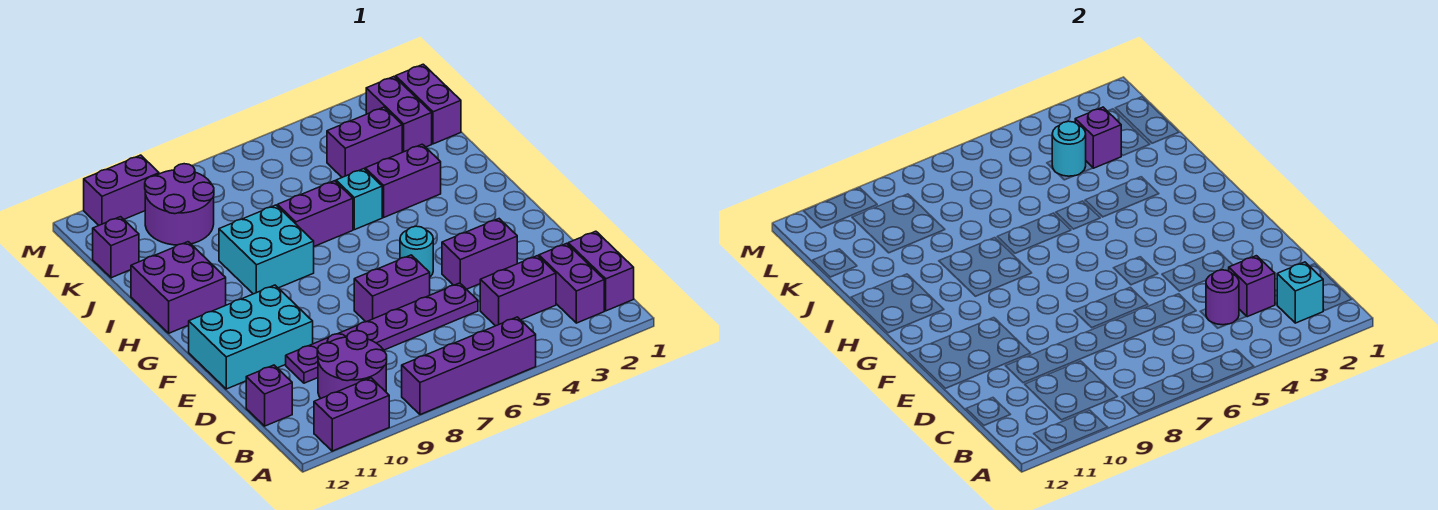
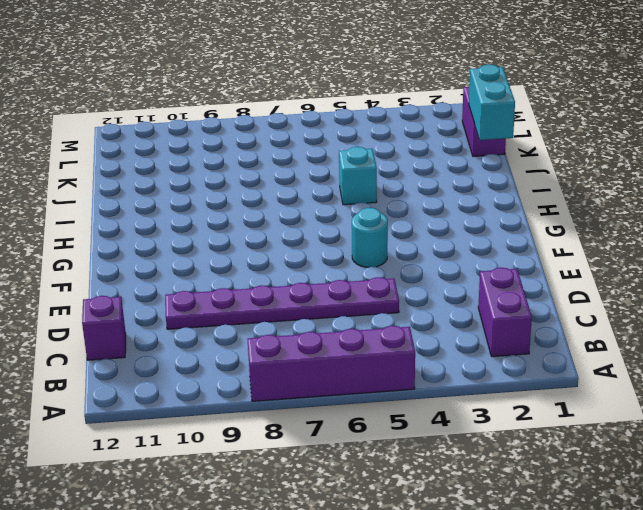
cyan 1x2 brick [469,65,515,140] -> none
none -> purple 1x2 brick [314,378,389,451]
none -> purple 1x2 brick [568,231,634,311]
none -> purple 2x2 round brick [317,331,387,399]

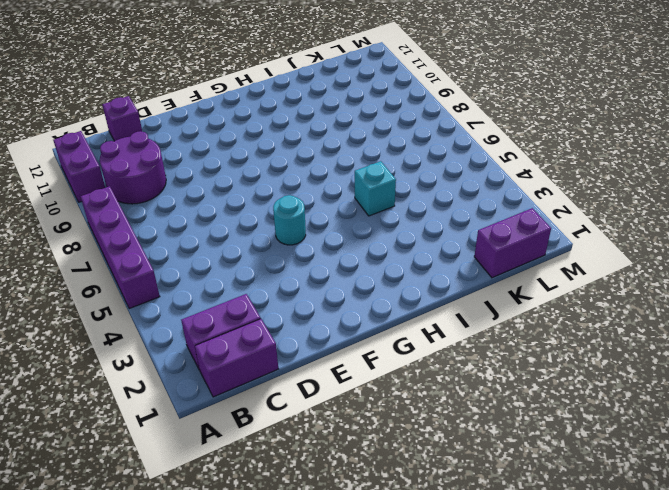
none -> purple 1x2 brick [480,256,556,326]
none -> purple 1x6 plate [286,283,478,383]
none -> purple 1x2 brick [442,219,517,289]

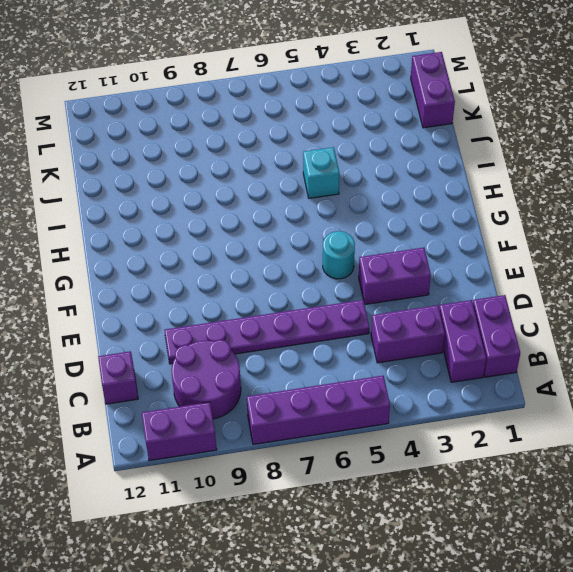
none -> purple 1x2 brick [354,255,430,322]
none -> cyan 2x3 brick [189,285,313,389]
none -> cyan 2x2 brick [219,205,314,294]

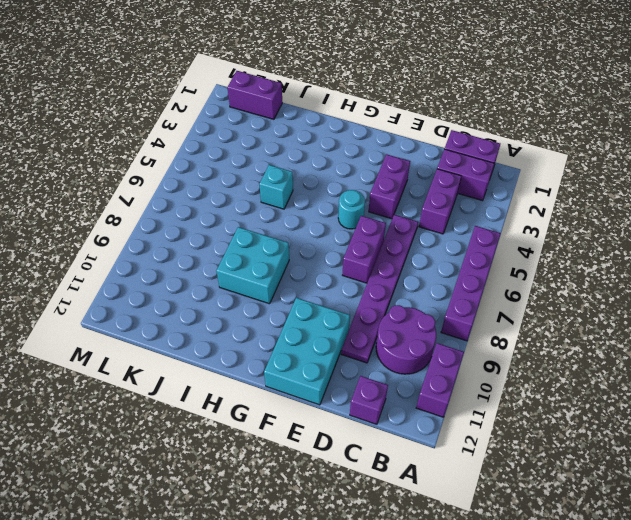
none -> purple 2x2 brick [131,242,226,333]
none -> purple 1x2 brick [365,144,441,217]
none -> purple 1x2 brick [278,181,353,246]

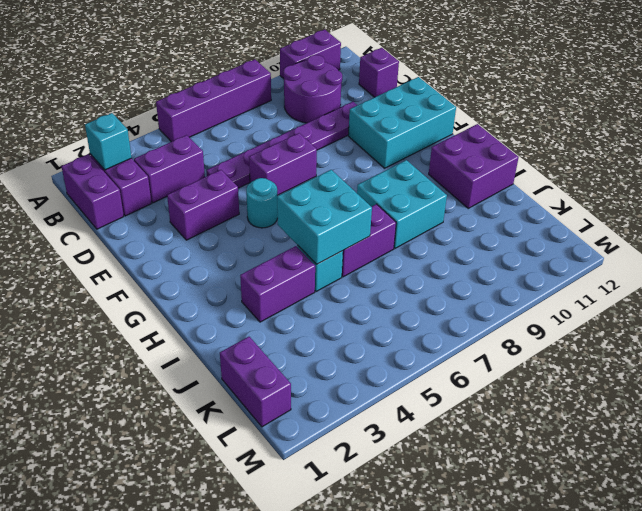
cyan 2x2 brick [277,170,372,264] -> none
none -> purple 1x2 brick [366,77,432,152]
none -> purple 1x2 brick [327,107,402,177]
none -> purple 2x2 round brick [145,164,214,245]

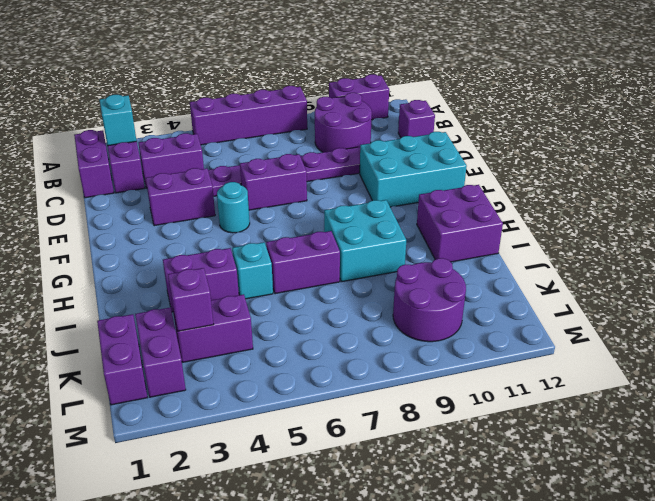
none -> purple 1x1 brick [93,217,139,278]
none -> purple 1x2 brick [84,155,159,225]
none -> purple 1x1 brick [1229,256,1275,317]

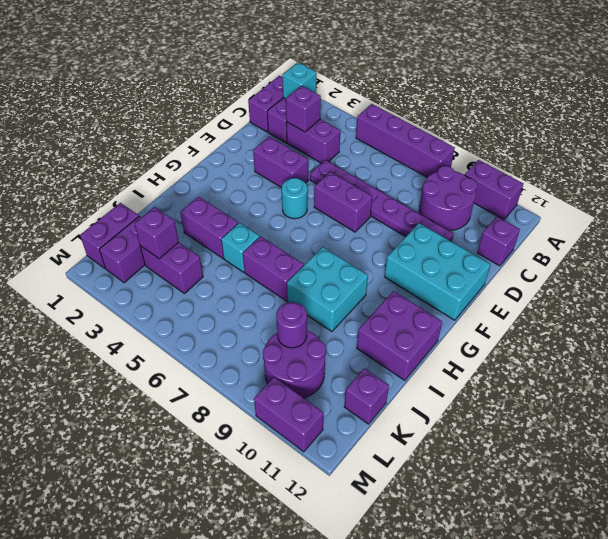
purple 1x1 round brick [276,302,307,348] -> purple 1x1 round brick moved to [1206,270,1239,325]
none -> cyan 1x1 round brick [1052,121,1086,176]

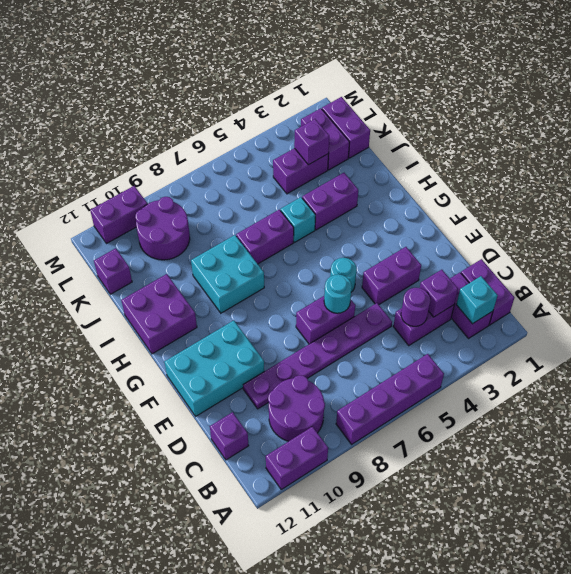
cyan 1x1 round brick [324,274,352,313] -> cyan 1x1 round brick moved to [1052,121,1086,176]

